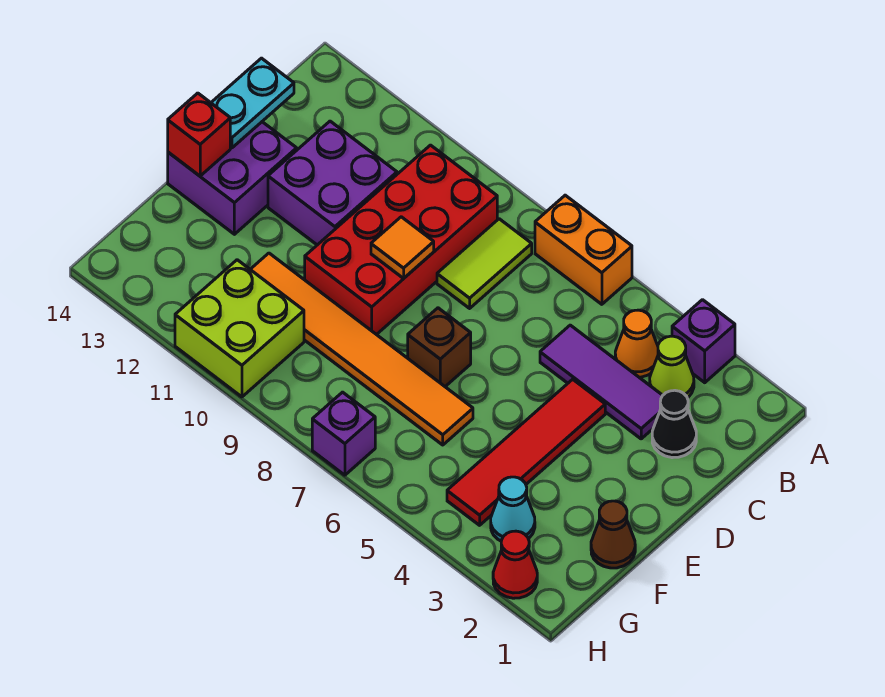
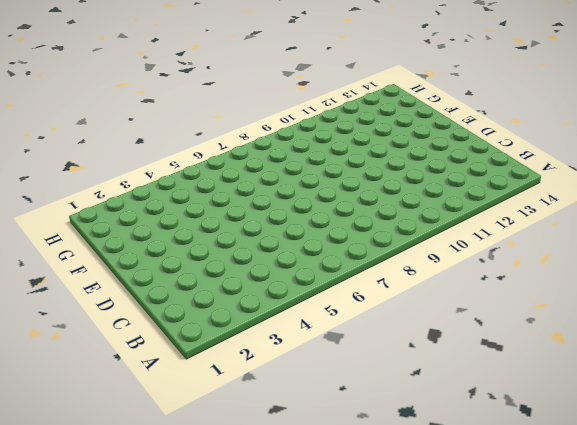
none -> purple 1x1 brick [672,300,735,383]
none -> orange 1x2 brick [535,195,632,304]
none -> lime 1x1 cone [650,336,694,398]

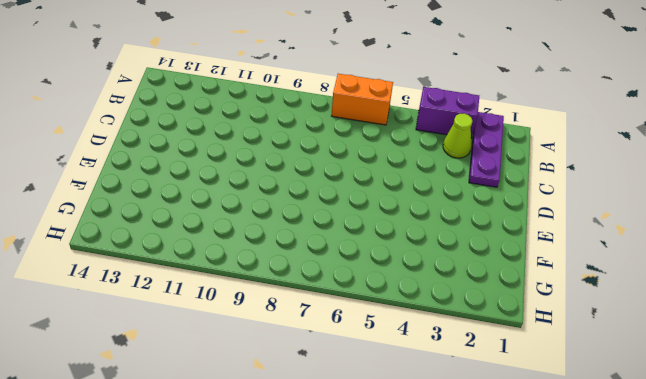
purple 1x3 plate [469,112,504,187] -> black 1x1 cone [652,390,696,458]
purple 1x2 brick [416,87,479,139] -> purple 1x1 brick [672,300,735,383]
none -> orange 1x1 cone [615,310,658,377]
none -> lime 1x2 tile [437,219,532,308]
none -> red 2x4 brick [305,145,497,335]

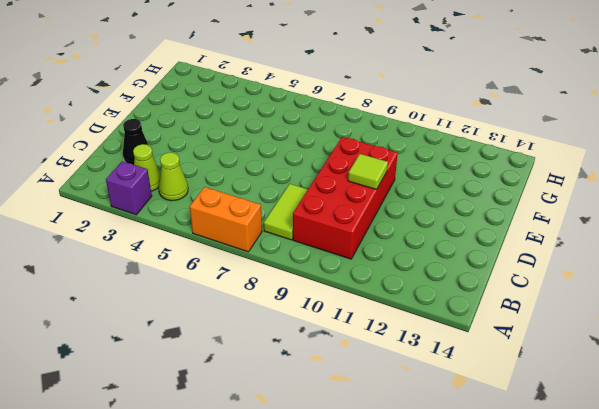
lime 1x1 cone [159,152,188,201] -> orange 1x1 cone [615,310,658,377]
lime 1x1 tile [348,154,388,189] -> none
none -> purple 1x3 tile [540,325,663,439]
none -> purple 2x2 brick [268,121,397,245]
none -> red 1x4 tile [447,379,605,525]

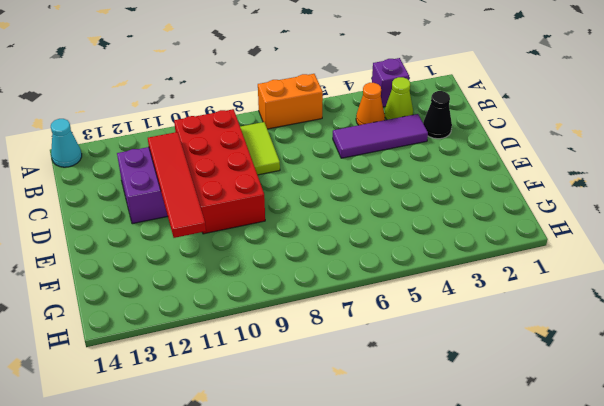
cyan 1x1 cone [51,119,82,167] -> cyan 1x1 cone moved to [491,477,535,541]
red 1x4 tile [148,132,206,238] -> red 1x4 tile moved to [447,379,605,525]
none -> purple 2x2 brick [168,122,297,234]
none -> brown 1x1 brick [408,308,471,386]
none -> brown 1x1 cone [591,501,635,568]

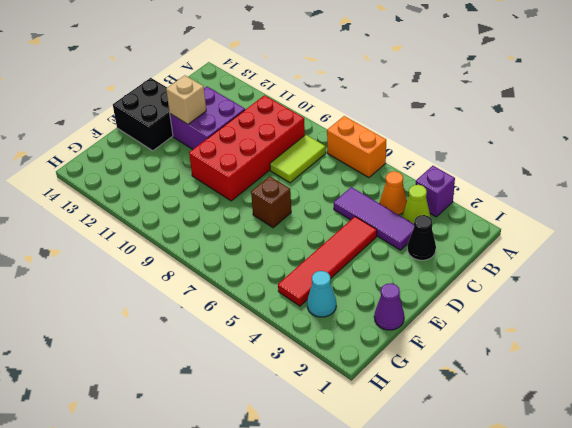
tan 1x1 brick [166,75,206,124] -> none
black 2x2 brick [113,78,173,151] -> purple 2x2 brick [168,122,297,234]
purple 1x1 cone [374,283,404,330] -> brown 1x1 cone [591,501,635,568]
none -> orange 1x6 tile [250,253,473,445]
none -> lime 2x2 brick [175,260,304,397]
none -> red 1x1 cone [493,531,537,598]

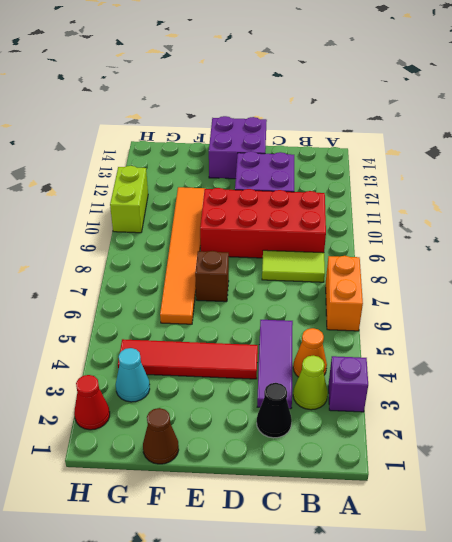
lime 1x2 brick [110,166,148,233] -> lime 2x2 brick [175,260,304,397]
none -> purple 1x1 brick [312,392,375,475]
none -> cyan 1x2 plate [211,58,294,148]
none -> orange 1x1 tile [371,217,434,278]

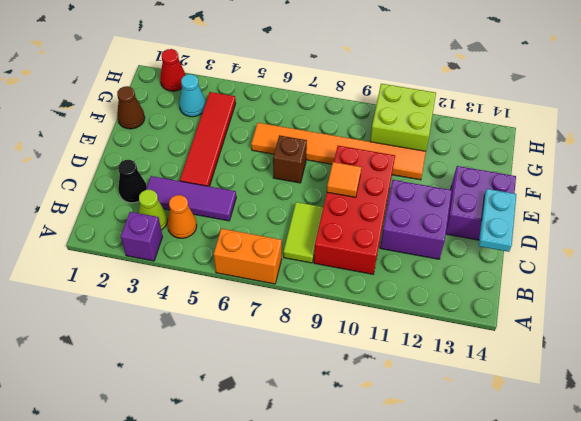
none -> purple 1x1 brick [312,392,375,475]
none -> red 1x1 brick [168,93,230,176]

